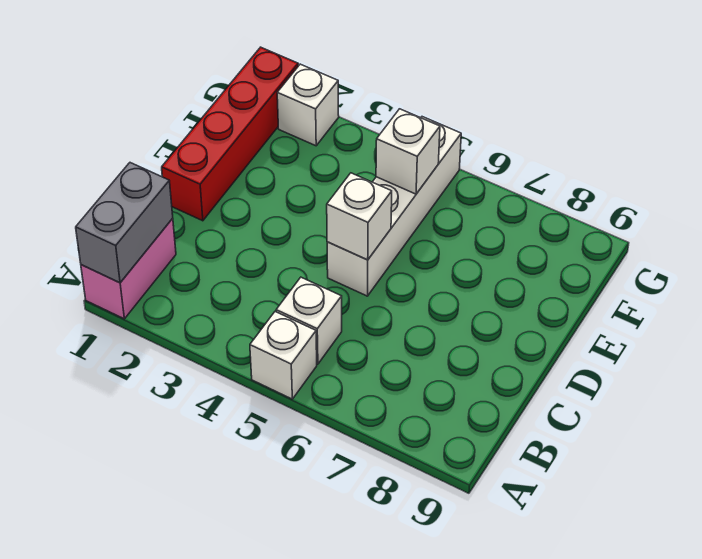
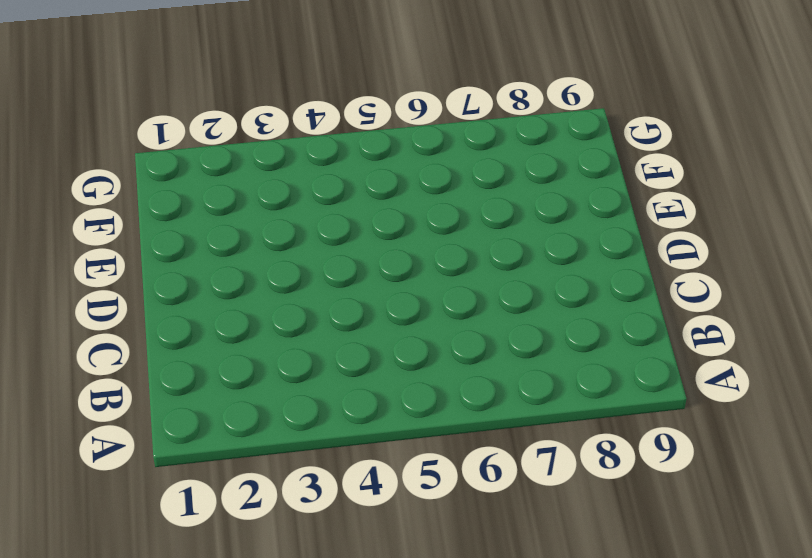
none -> pink 1x2 brick [81,218,176,319]
none -> white 1x1 brick [250,312,317,399]

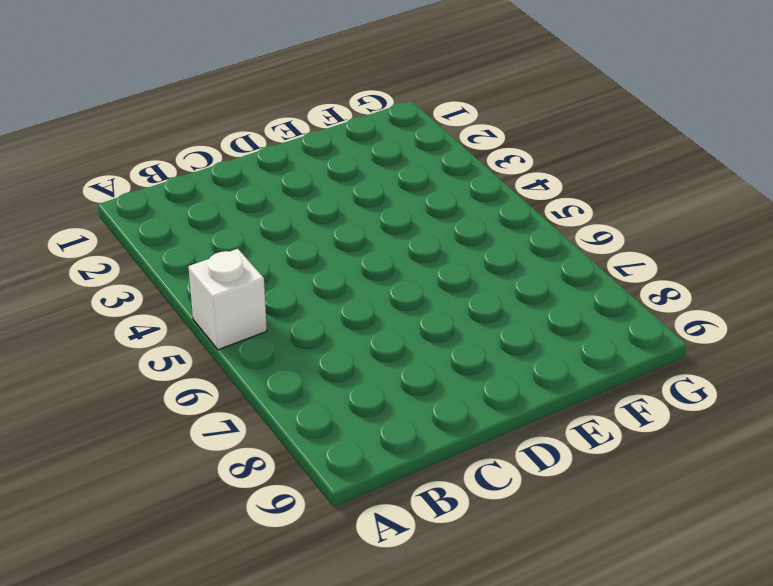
none -> pink 1x2 brick [81,218,176,319]
none -> white 1x1 brick [276,277,342,364]

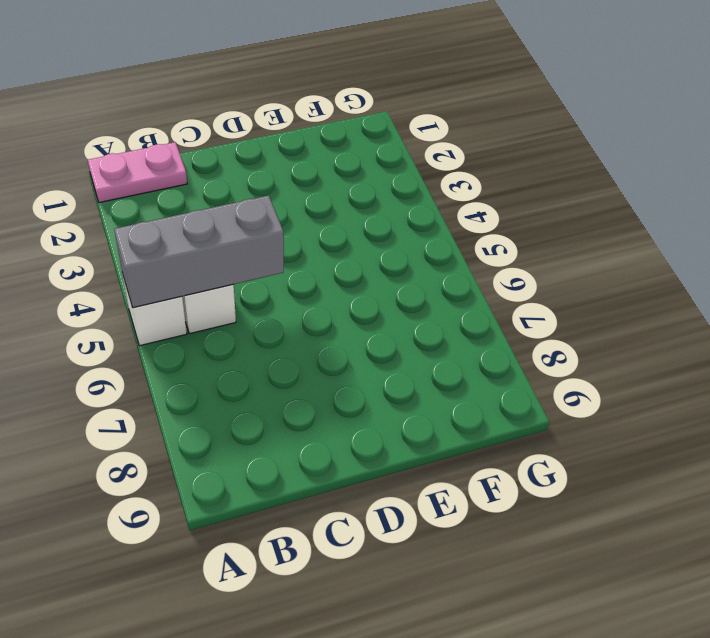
pink 1x2 plate [88,142,187,203] -> pink 1x2 brick [81,218,176,319]
grey 1x3 brick [114,195,284,308] -> none
none -> red 1x4 brick [162,47,298,221]
none -> white 1x4 brick [327,117,461,296]

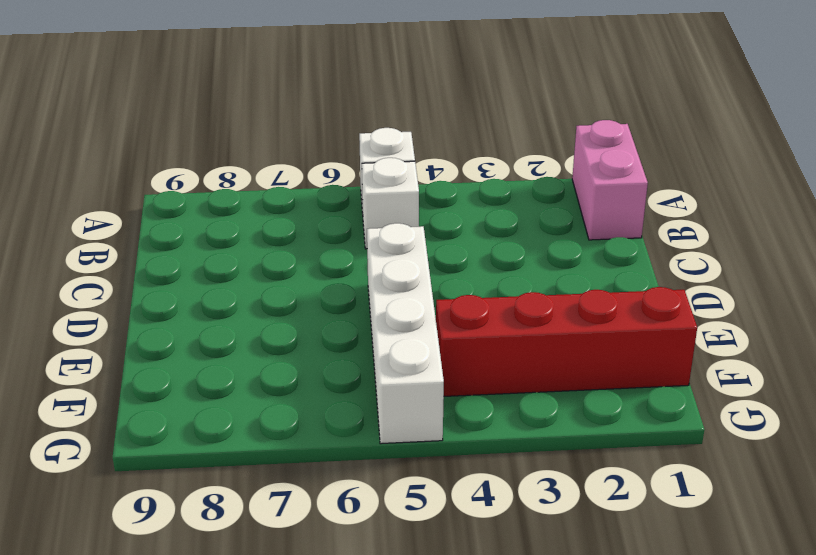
red 1x4 brick [436,287,697,396] -> red 1x4 brick turned to [162,47,298,221]
none -> white 1x1 brick [277,64,339,146]
none -> grey 1x2 brick [76,163,173,283]

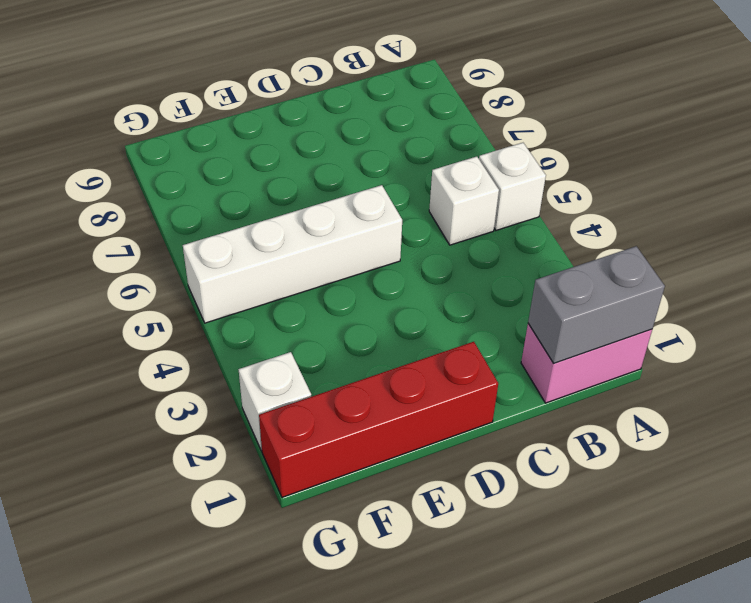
none -> white 1x1 brick [327,173,392,260]
none -> white 1x1 brick [376,109,440,194]

